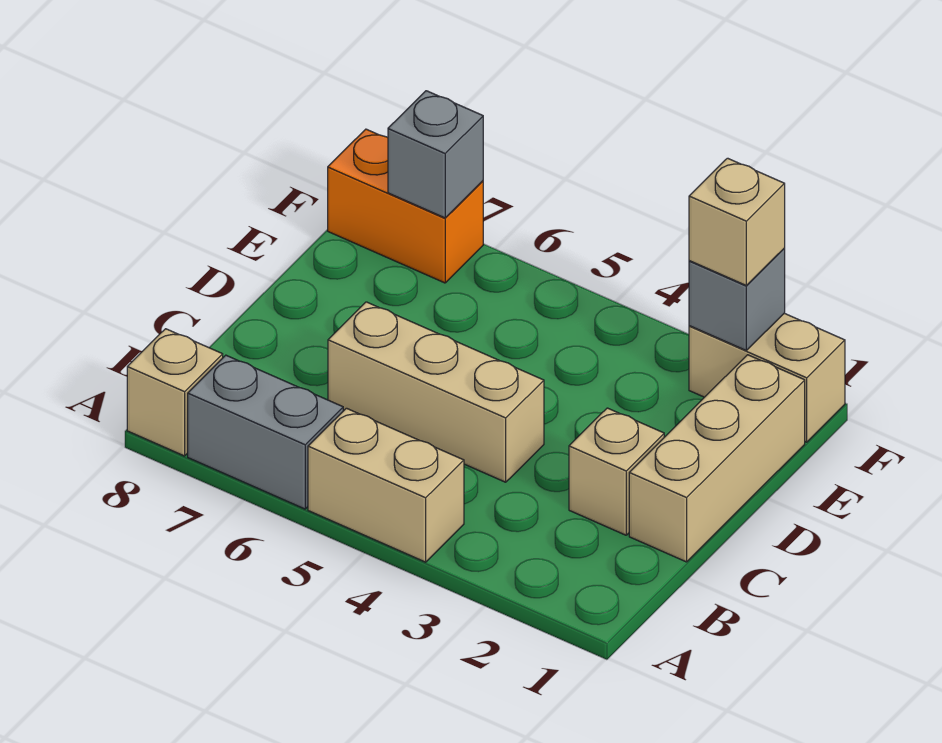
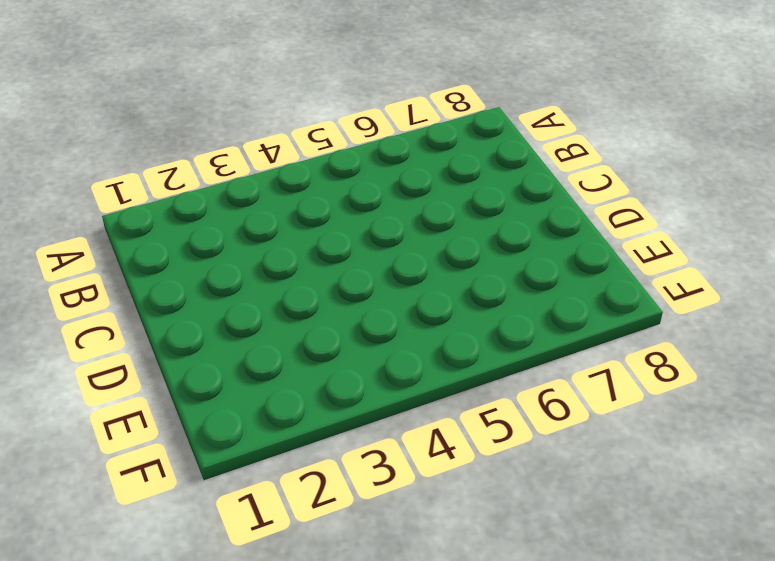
none -> tan 1x2 brick [308,408,464,562]
none -> grey 1x2 brick [188,355,343,509]

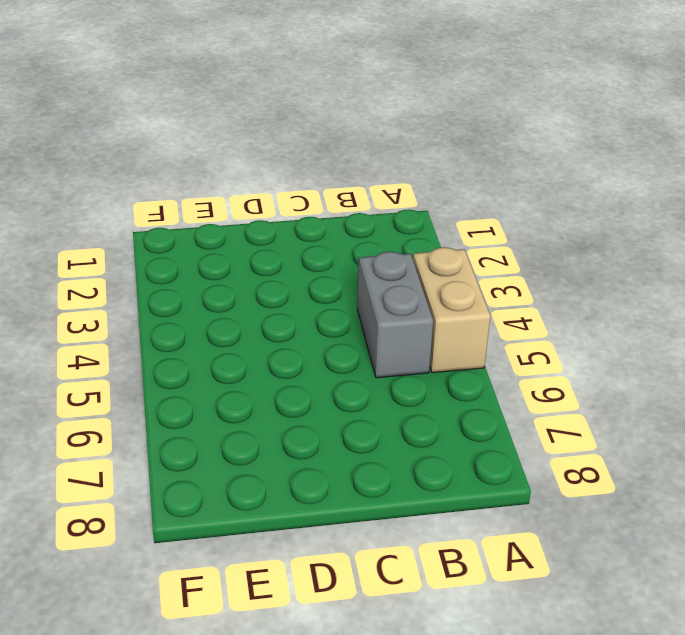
grey 1x2 brick [357,252,433,378] -> grey 1x2 brick moved to [188,355,343,509]
none -> tan 1x1 brick [127,329,223,456]
none -> tan 1x3 brick [629,355,805,562]

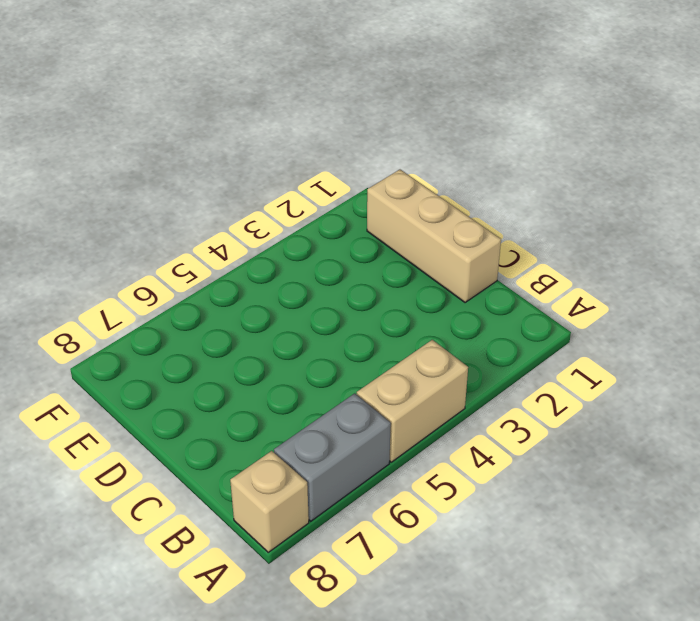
none -> tan 1x1 brick [569,408,664,535]
none -> tan 1x3 brick [328,302,544,482]

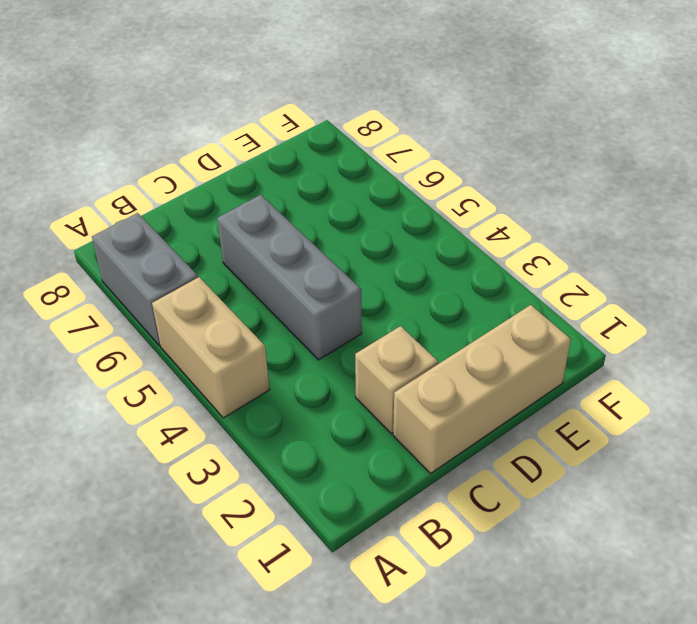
grey 1x3 brick [217,195,362,360] -> tan 1x3 brick [328,302,544,482]
none -> tan 1x1 brick [127,329,223,456]
none -> tan 1x2 brick [689,313,845,442]

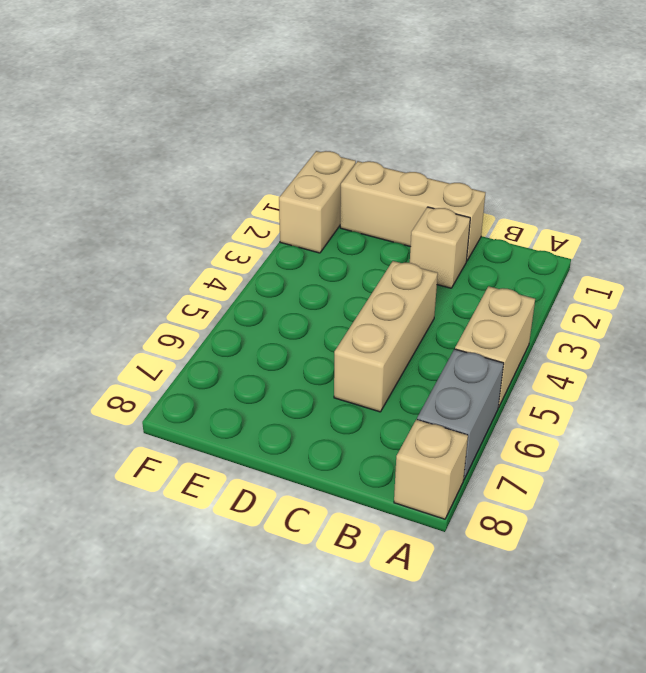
none -> orange 1x2 brick [328,129,483,283]
none -> grey 1x1 brick [689,249,785,350]

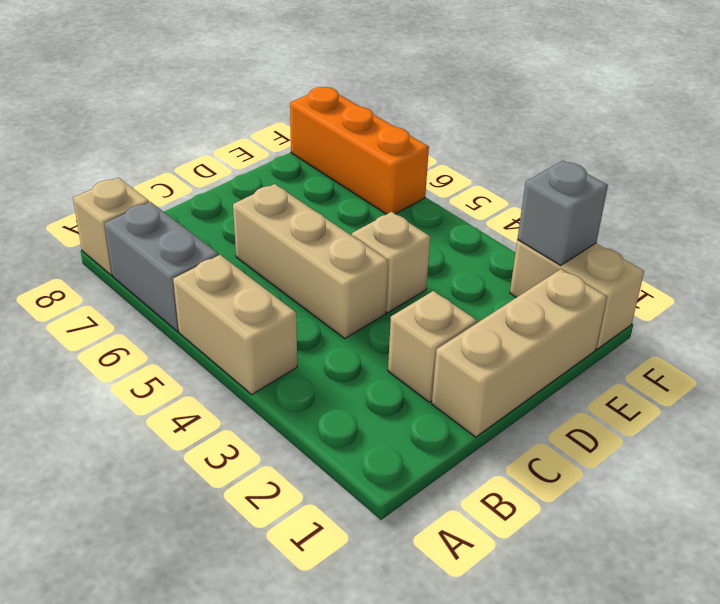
tan 1x1 brick [352,212,430,313] -> tan 1x1 brick moved to [689,158,785,285]
orange 1x3 brick [290,87,429,214] -> orange 1x2 brick [328,129,483,283]
none -> grey 1x1 brick [388,91,483,218]

